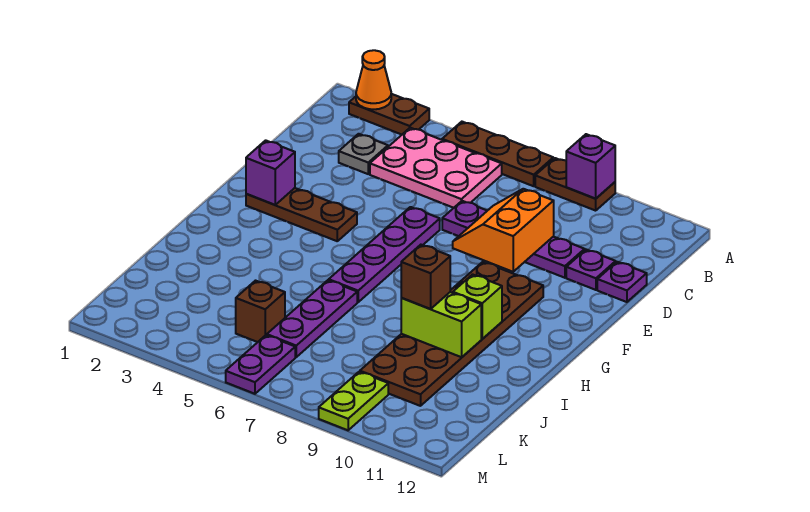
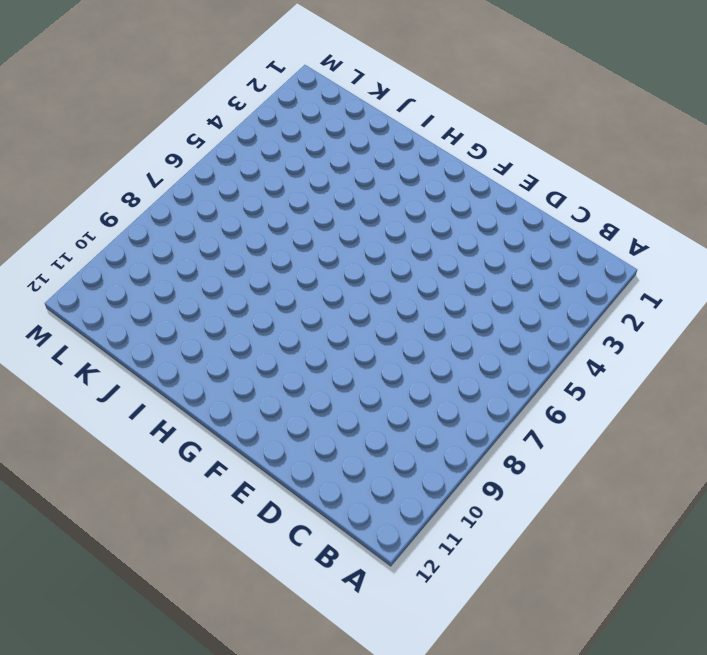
none -> brown 1x2 plate [349,94,429,135]
none -> brown 1x3 plate [442,122,553,186]
none -> brown 1x2 plate [535,158,615,211]

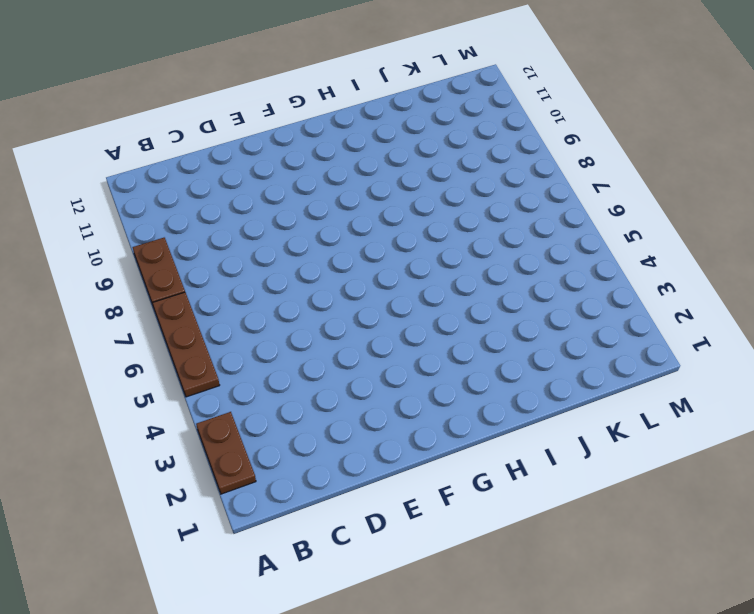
none -> pink 2x3 plate [370,128,502,208]
none -> grey 1x1 plate [339,134,388,174]
none -> purple 1x4 plate [442,201,585,278]

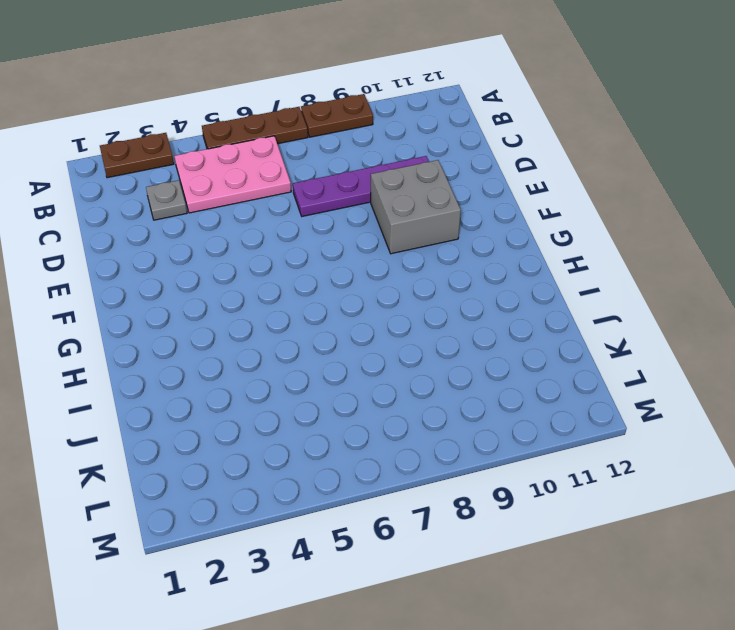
grey 2x2 brick [371,160,461,254] -> brown 2x6 plate [360,262,543,406]
none -> purple 1x1 plate [566,250,616,290]
none -> purple 1x1 plate [597,262,647,302]
none -> purple 1x4 plate [329,207,440,302]

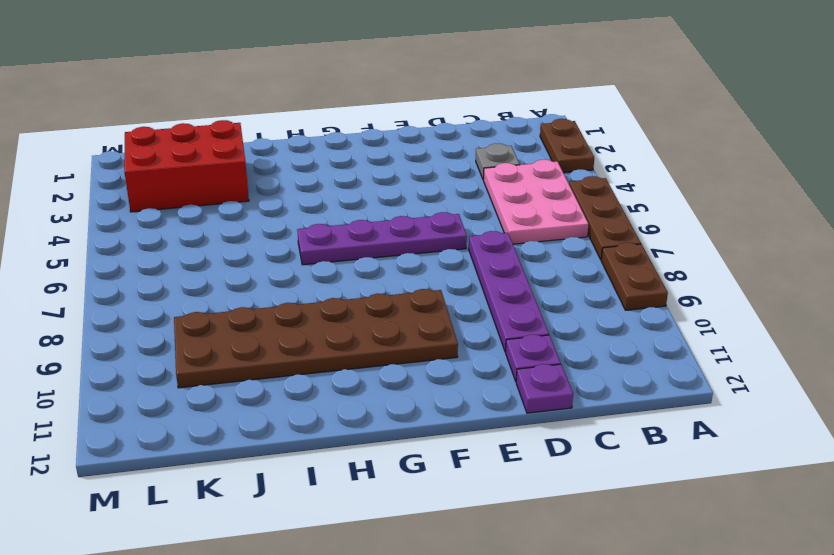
red 2x3 brick [124,120,249,212] -> none
none -> brown 1x3 plate [246,188,357,241]
none -> purple 1x3 plate [267,280,357,357]
none -> brown 1x1 brick [236,281,285,342]

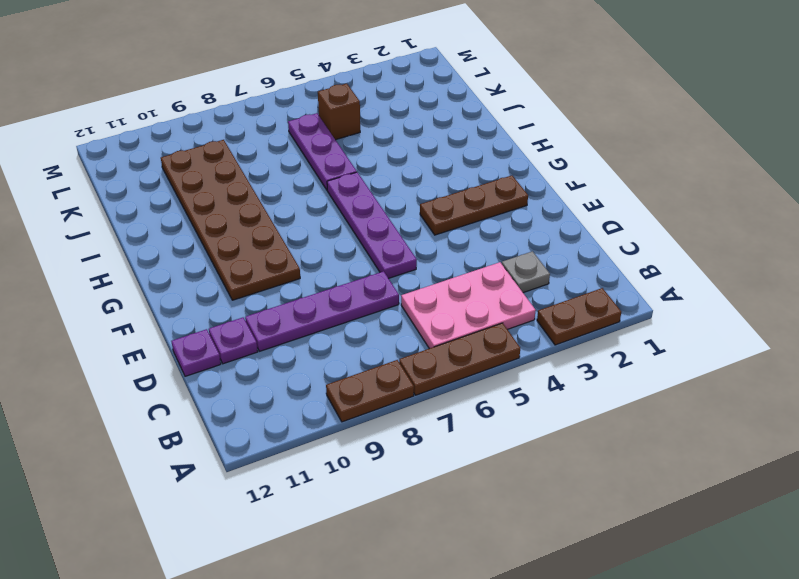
none -> purple 1x2 plate [226,335,295,394]
none -> lime 1x2 plate [319,372,388,430]
none -> orange 1x1 cone [356,50,391,109]

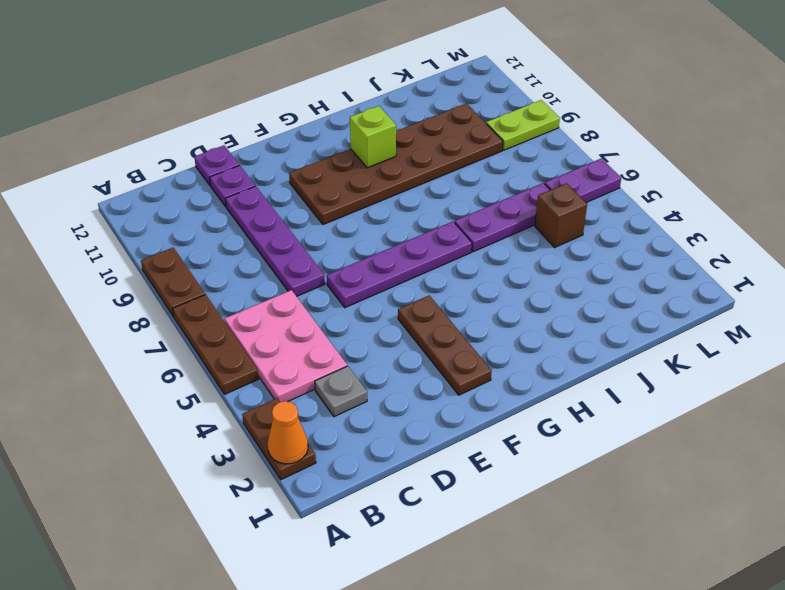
none -> purple 1x1 brick [566,134,615,198]
none -> orange 2x2 slope [453,189,554,272]
none -> purple 1x1 brick [246,140,295,205]

